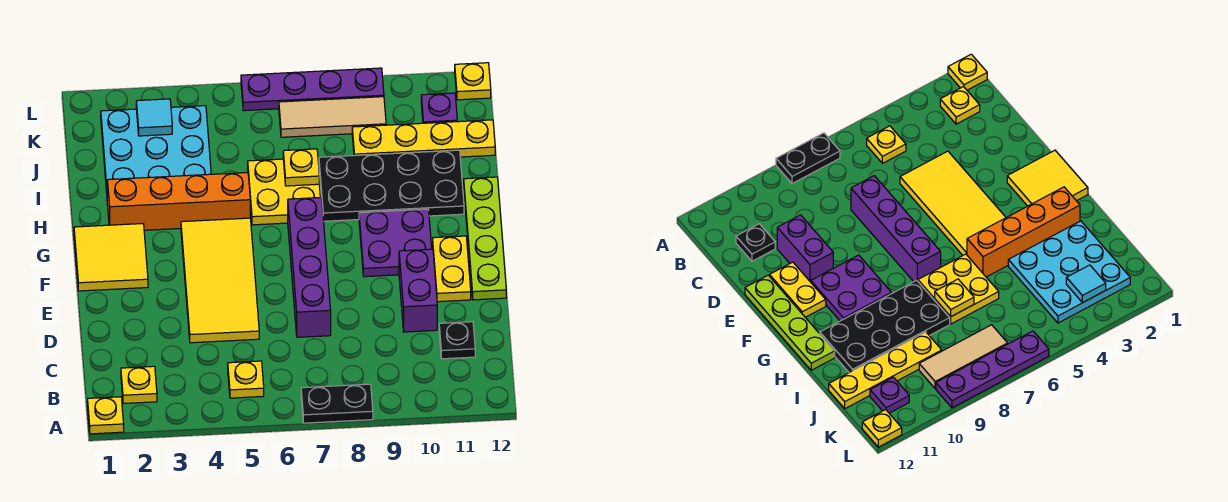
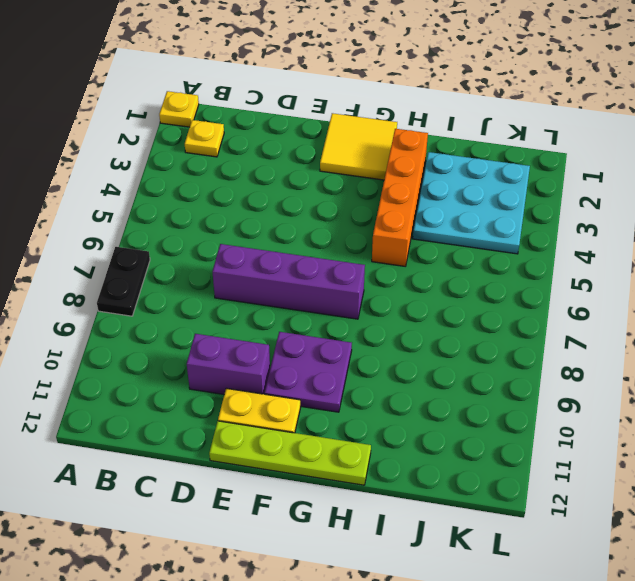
none -> yellow 1x1 plate [228,361,264,398]
none -> black 1x1 plate [439,322,475,359]
none -> yellow 2x4 tile [181,218,259,343]

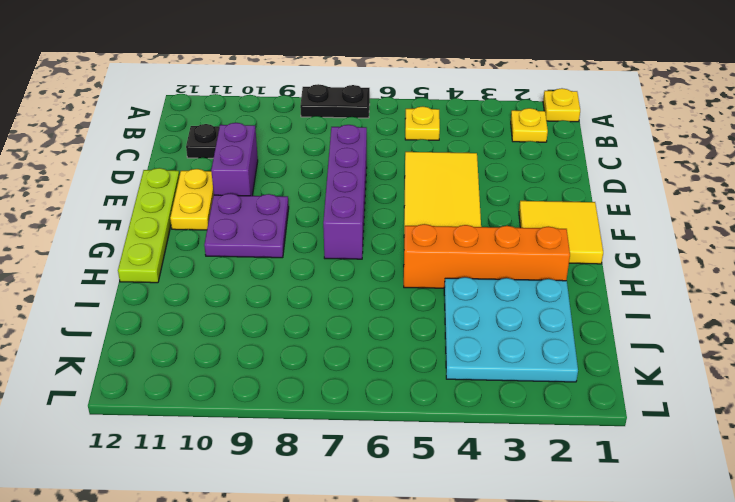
none -> yellow 2x2 plate [248,159,320,225]
none -> black 2x4 plate [319,150,464,221]
none -> yellow 1x4 plate [352,120,495,157]

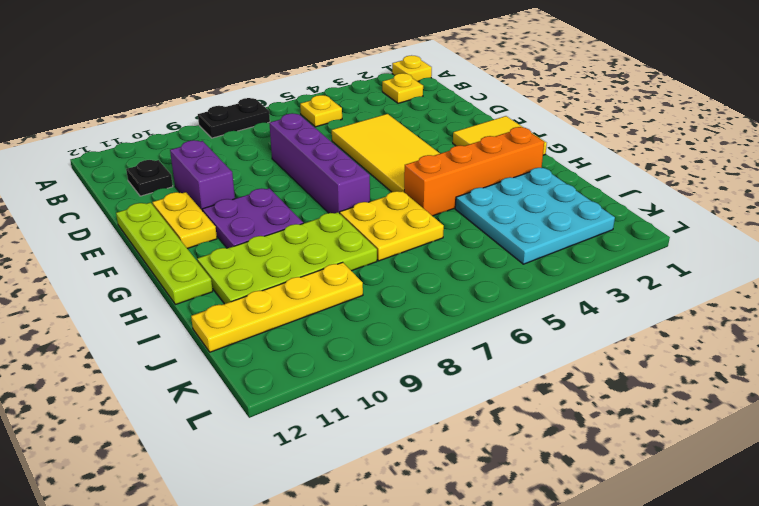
lime 2x4 plate [197,212,377,304] -> black 2x4 plate [319,150,464,221]
none -> tan 1x3 tile [279,97,386,137]
none -> purple 1x1 plate [421,93,457,123]
none -> purple 1x4 plate [241,68,384,111]

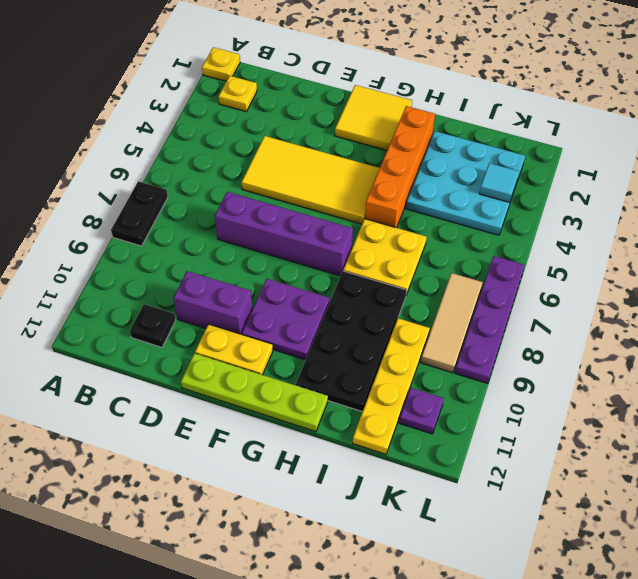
none -> yellow 1x1 plate [228,361,264,398]
none -> yellow 1x1 plate [455,63,491,100]
none -> yellow 1x1 plate [283,149,319,186]

